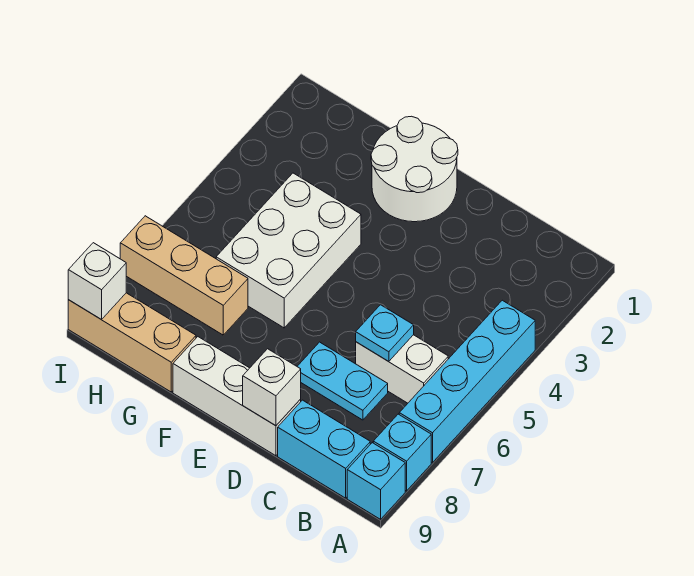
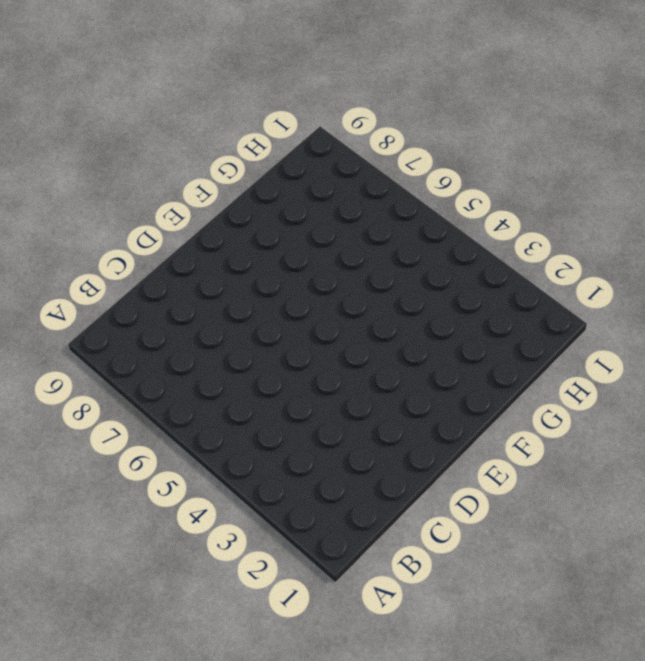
none -> cyan 1x4 brick [399,300,535,462]
none -> cyan 1x1 brick [373,414,431,491]
none -> cyan 1x1 brick [347,443,405,519]

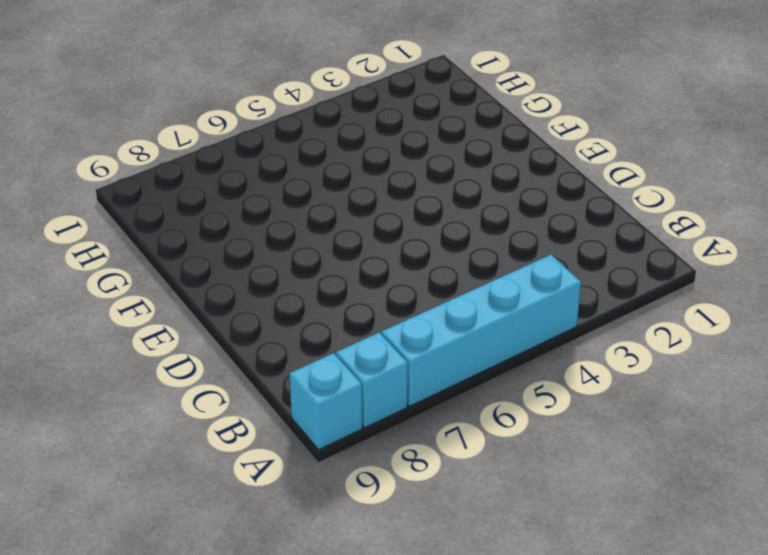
none -> white 1x2 brick [356,335,448,403]
none -> cyan 1x2 brick [278,400,370,498]
none -> cyan 1x2 plate [297,342,388,420]

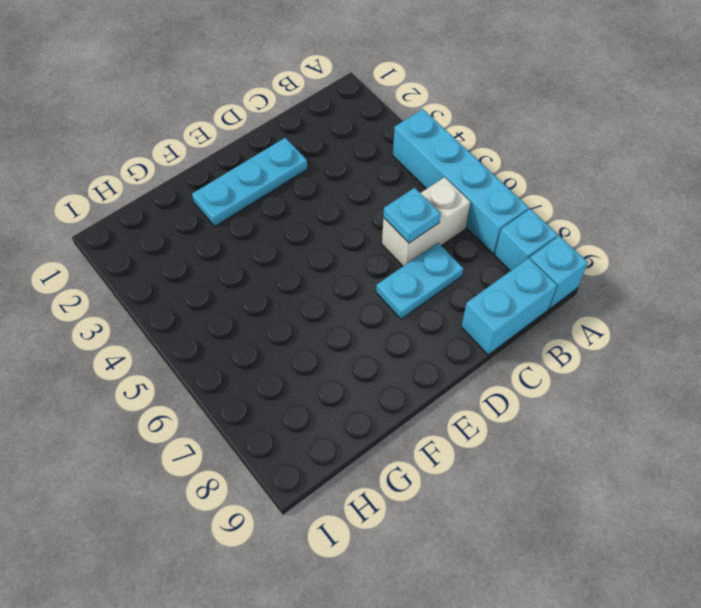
cyan 1x3 plate [192,138,308,226] -> white 2x2 round brick [371,116,458,222]
none -> white 1x3 brick [173,337,301,456]
none -> white 2x3 brick [216,173,361,328]
none -> tan 1x3 brick [120,216,248,335]

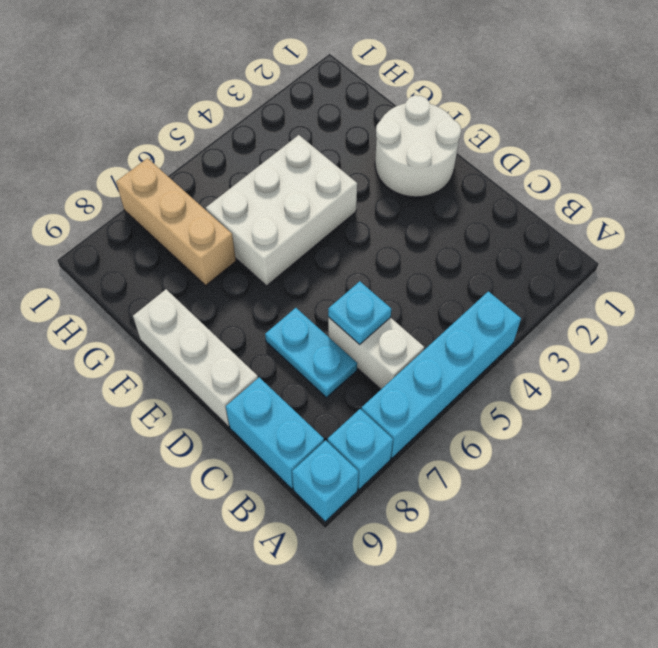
none -> tan 1x3 brick [68,293,196,392]
none -> white 1x1 brick [243,349,301,426]
none -> white 1x1 brick [68,243,126,319]

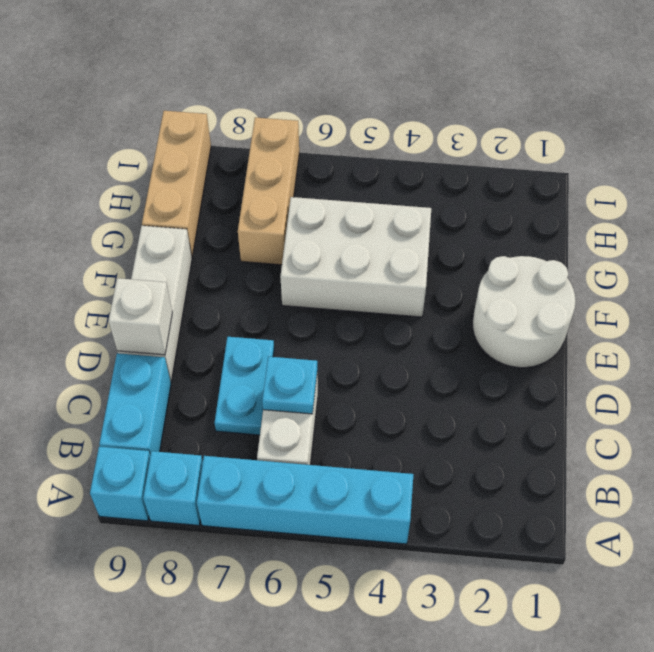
none -> white 1x1 brick [68,243,126,319]

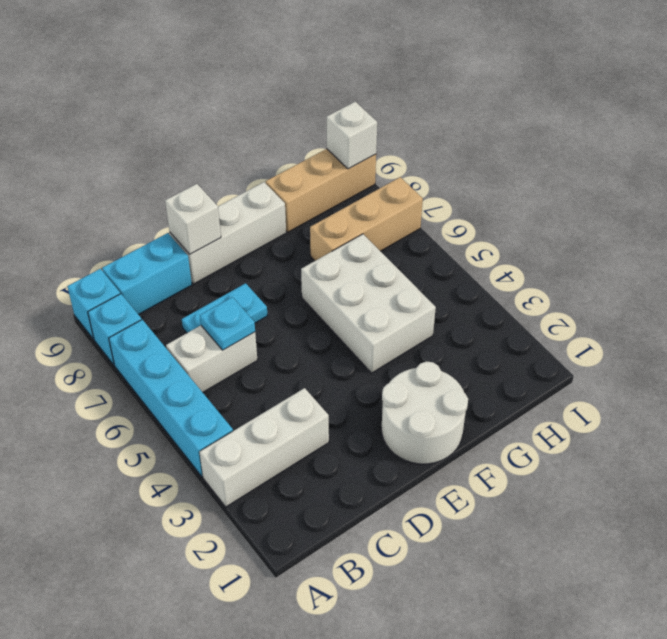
white 1x3 brick [199,388,329,507] -> none

